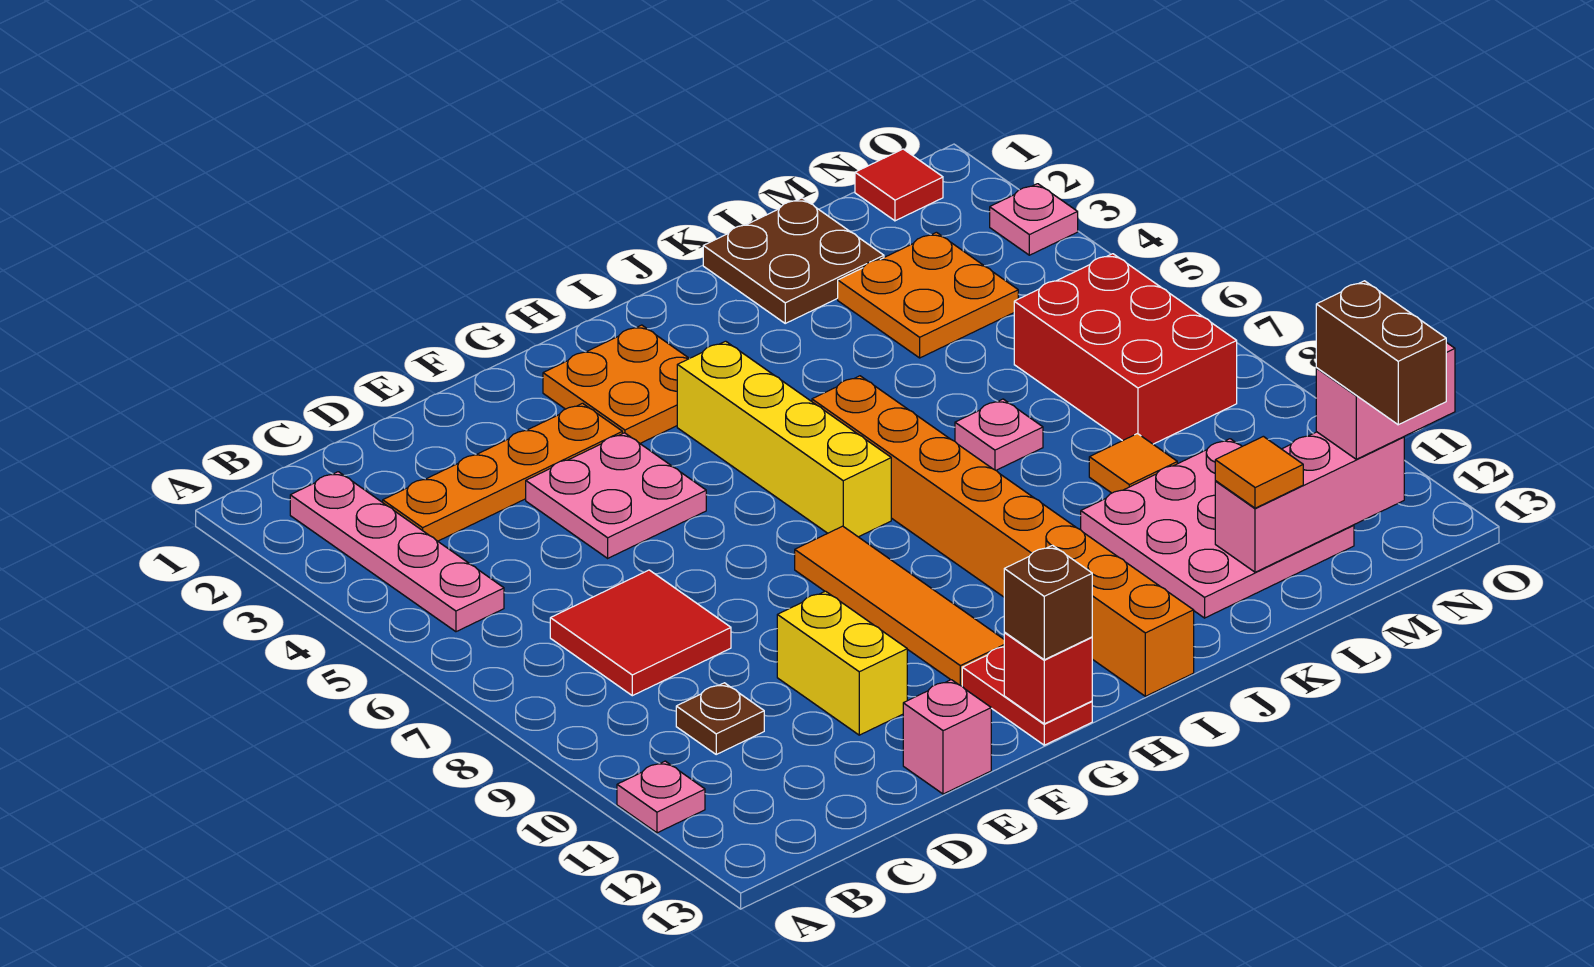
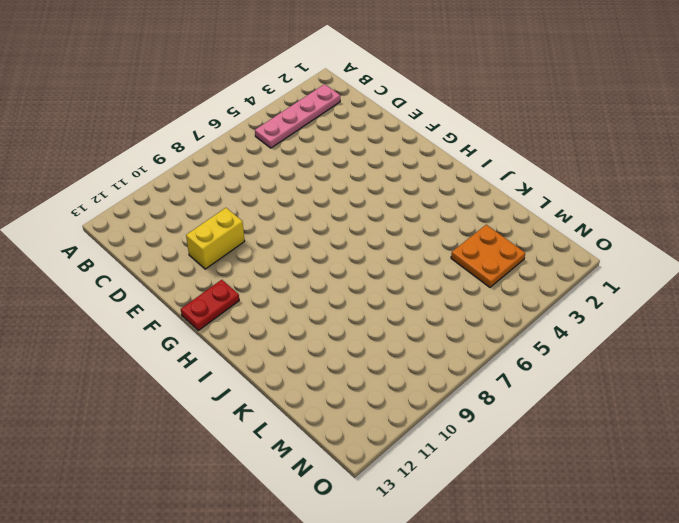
none -> pink 1x1 plate [617,761,705,833]
none -> orange 1x4 plate [383,403,622,541]
none -> red 2x2 tile [550,570,731,696]

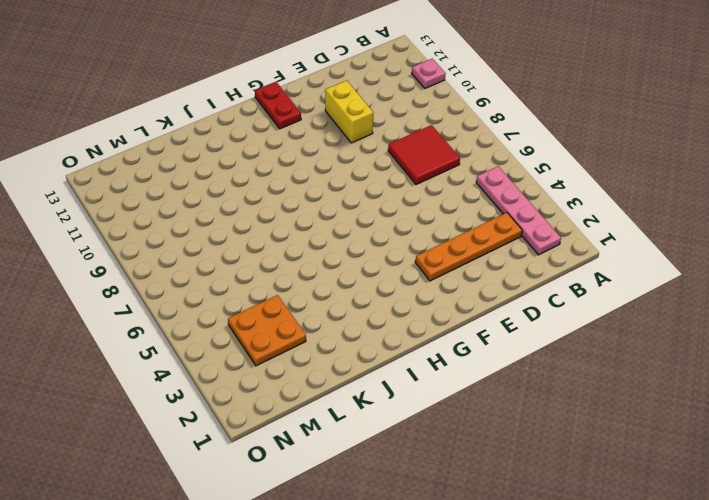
none -> brown 1x1 plate [676,683,764,754]
none -> pink 2x2 plate [526,433,706,558]
none -> pink 1x1 brick [903,680,991,794]

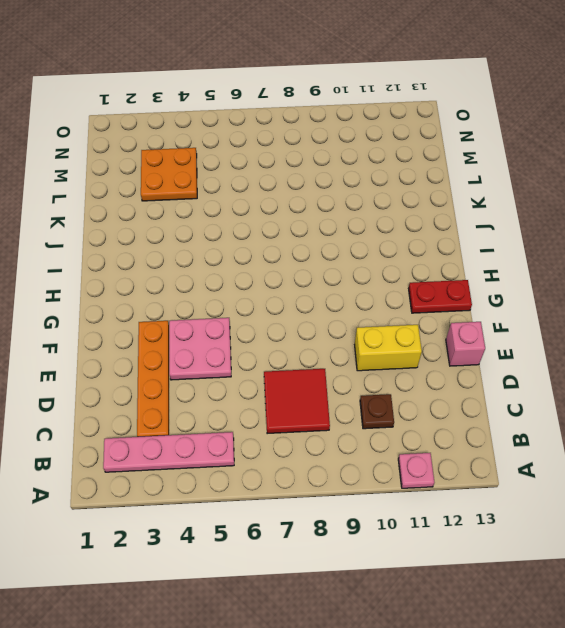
none -> orange 2x2 plate [543,325,689,443]
none -> orange 1x4 tile [795,526,1004,686]
none -> yellow 1x4 brick [677,341,891,537]

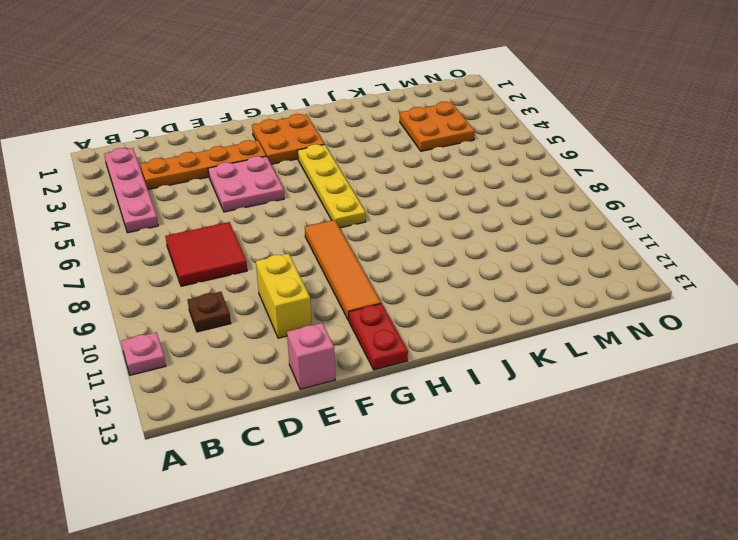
yellow 1x4 plate [297,144,366,228] -> yellow 1x4 brick [677,341,891,537]
none -> orange 1x8 brick [812,376,1194,696]
none -> brown 2x2 plate [703,198,884,323]
none -> pink 1x1 plate [955,399,1043,470]

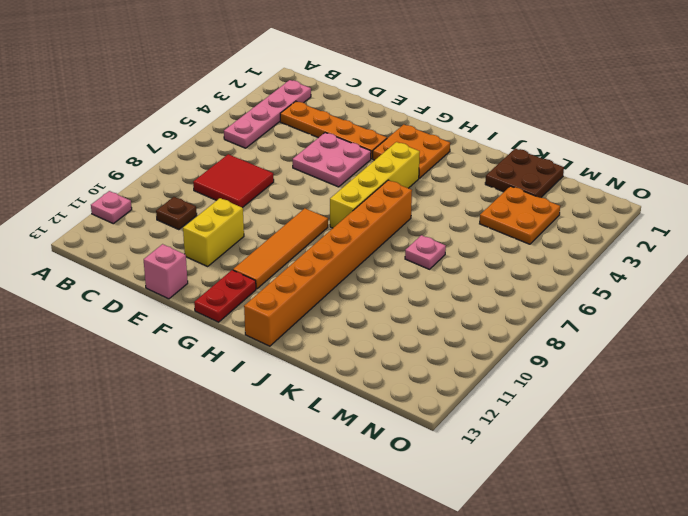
none -> pink 3x3 plate [1081,439,1354,618]
none -> orange 1x1 tile [1089,434,1177,493]
none -> red 2x3 brick [1014,254,1237,444]

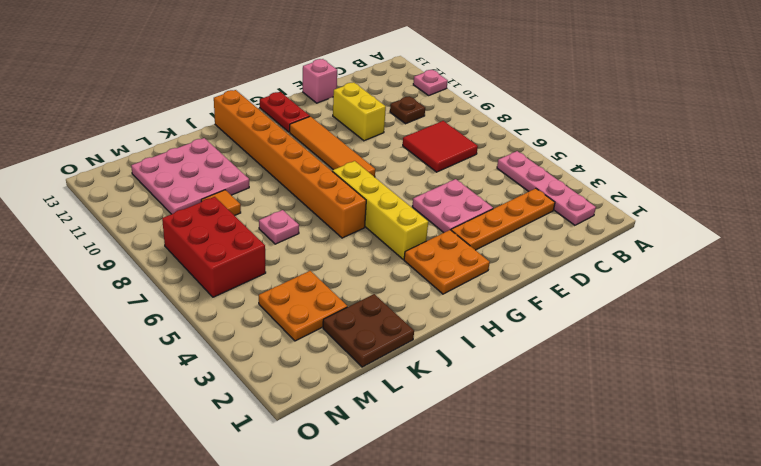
none -> red 1x1 tile [855,149,943,221]
none -> pink 1x1 plate [990,184,1078,255]
none -> red 1x1 brick [1004,633,1092,724]

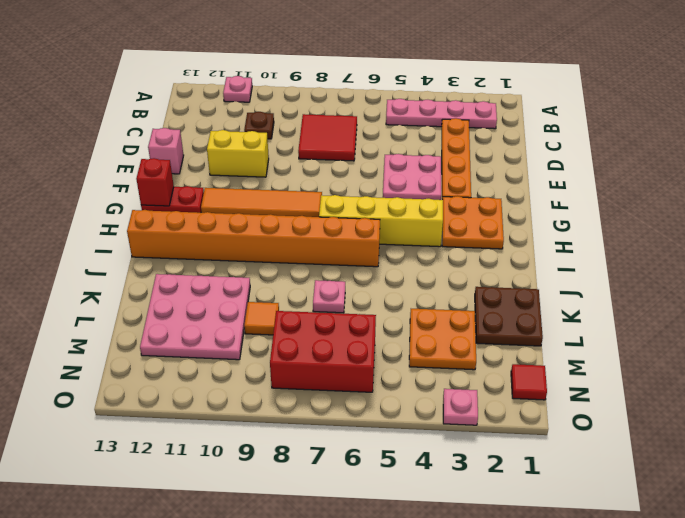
none -> pink 1x3 brick [1215,432,1404,572]
none -> brown 1x1 brick [1004,545,1092,660]
none -> orange 1x1 tile [1215,436,1303,508]

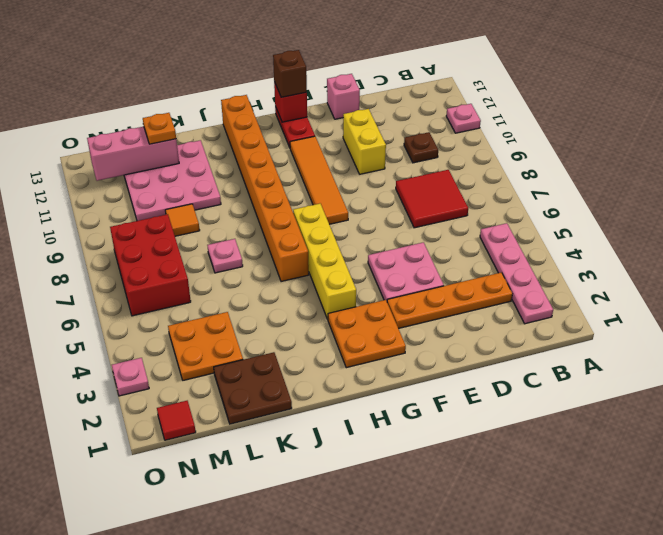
orange 1x1 plate [143,113,176,144] -> orange 1x1 tile [1215,436,1303,508]
none -> pink 1x2 brick [1316,342,1455,459]
none -> brown 1x2 brick [1316,281,1446,425]

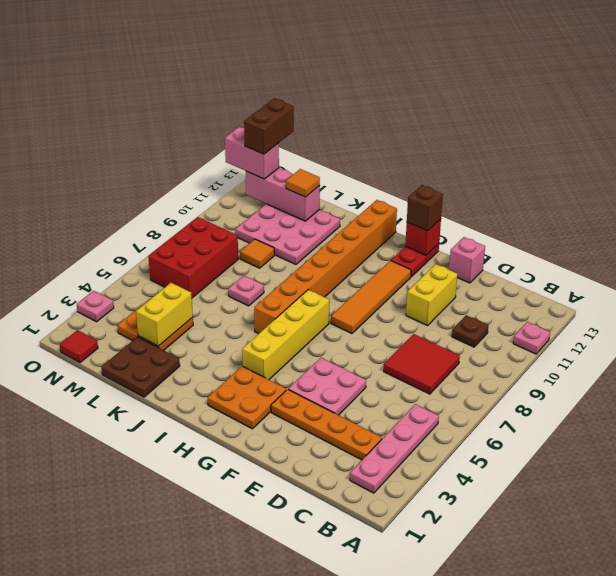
yellow 1x2 brick [136,283,193,346] -> none

